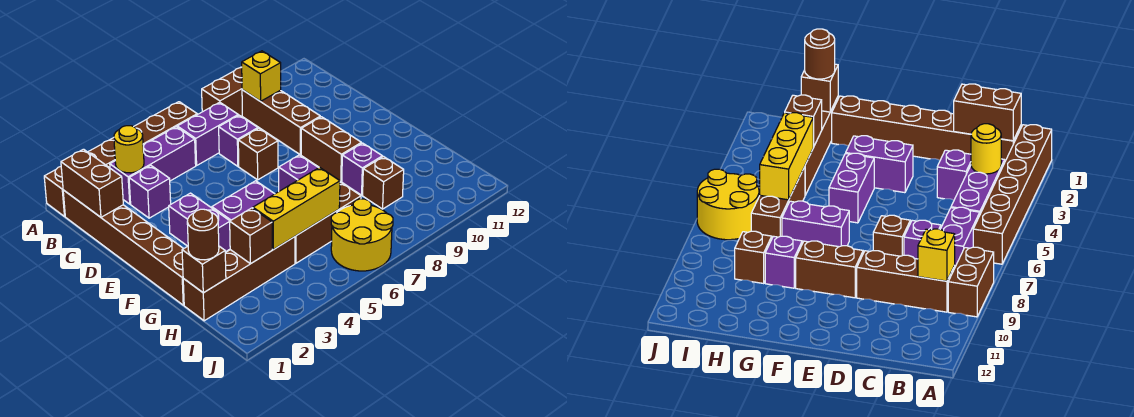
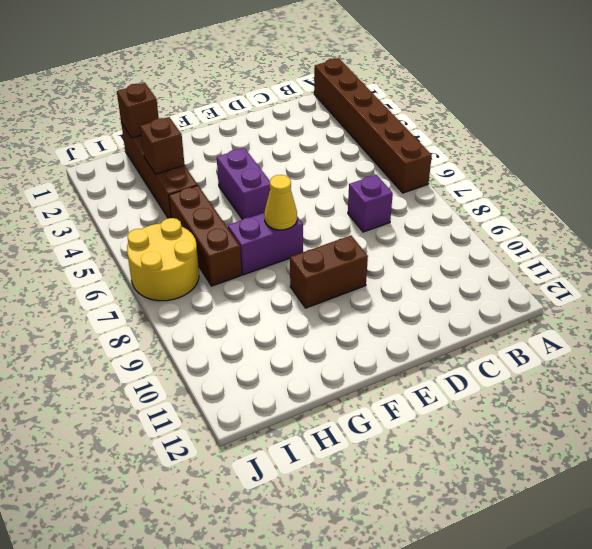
yellow 1x1 cone [264,175,297,230] -> none
none -> brown 1x2 brick [202,67,242,116]
none -> brown 1x6 brick [63,190,184,305]
none -> purple 1x3 brick [110,127,196,204]

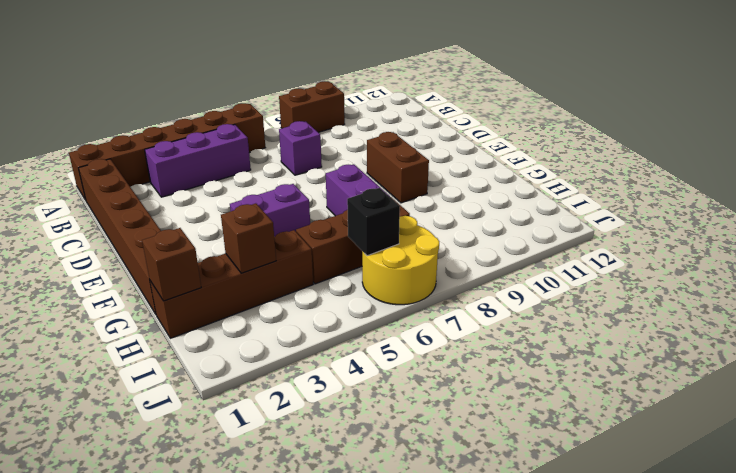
black 1x1 brick [347,188,400,256] -> none
none -> purple 1x2 brick [177,102,238,165]
none -> brown 1x3 brick [242,90,320,155]
none -> purple 1x1 brick [129,165,171,218]

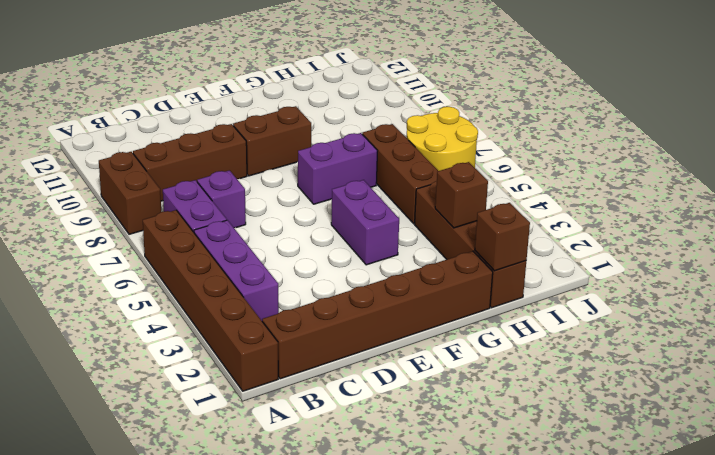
none -> purple 1x1 brick [129,165,171,218]
none -> brown 1x1 brick [238,128,278,180]
none -> purple 1x2 brick [169,193,230,252]

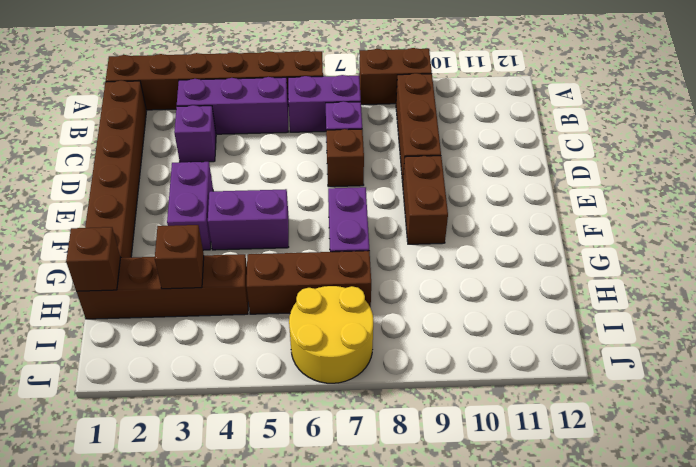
none -> purple 1x1 brick [342,143,382,195]
none -> brown 1x1 brick [363,157,404,209]
none -> brown 1x2 brick [61,149,123,217]

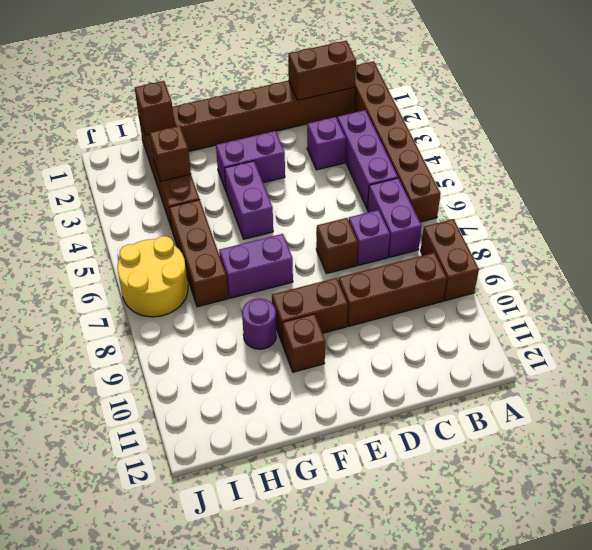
brown 1x1 brick [282,314,325,372] -> brown 1x1 brick moved to [363,157,404,209]
purple 1x1 round brick [242,298,276,349] -> purple 1x1 brick [342,143,382,195]
none -> yellow 1x1 round brick [114,126,144,173]
none -> yellow 1x1 brick [242,51,281,101]
none -> yellow 1x3 brick [253,167,340,249]

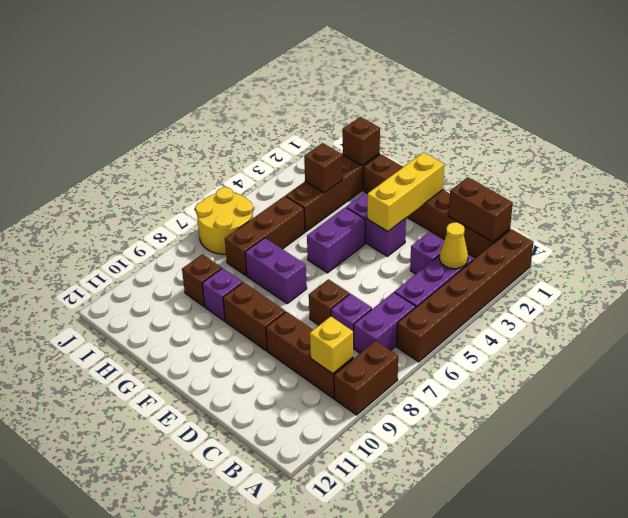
yellow 1x1 cone [439,222,468,269] -> yellow 1x1 round brick [114,126,144,173]
yellow 1x3 brick [367,152,444,232] -> yellow 1x3 brick moved to [253,167,340,249]
none -> brown 1x1 round brick [187,209,219,260]

